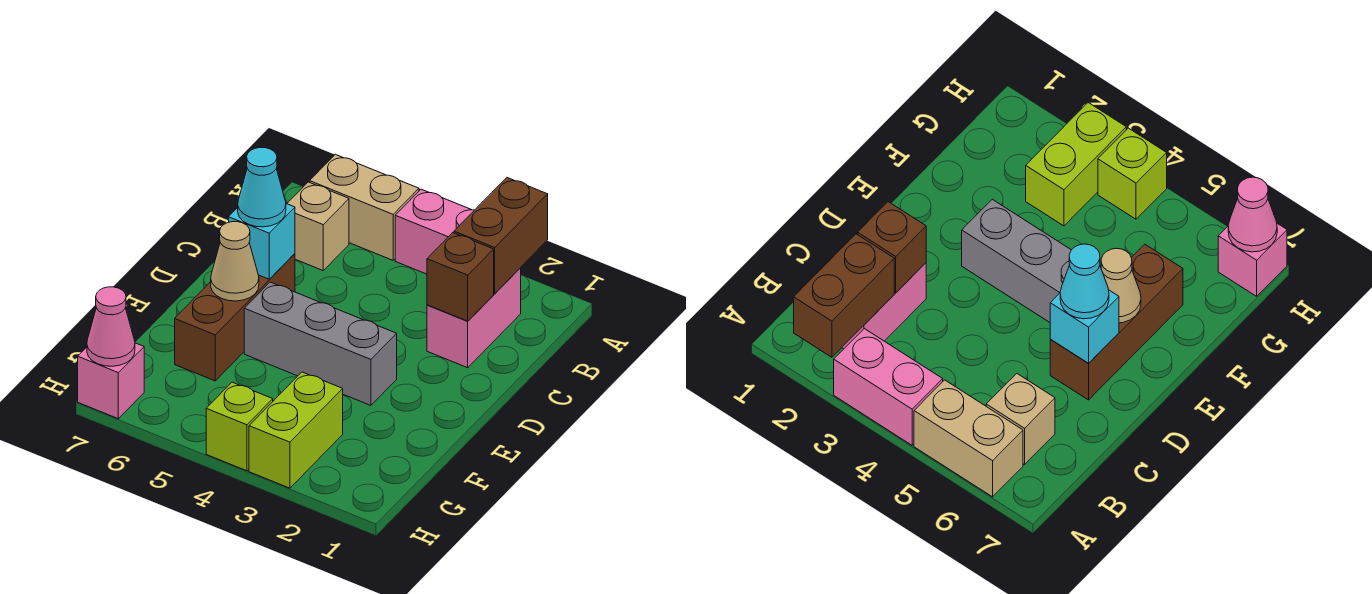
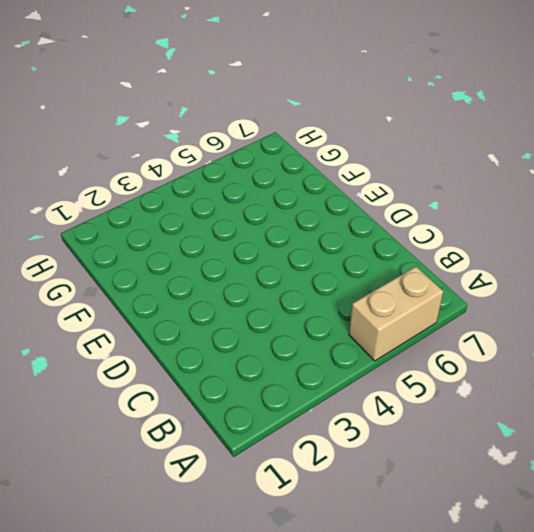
none -> pink 1x2 brick [395,189,474,274]
none -> pink 1x2 brick [427,268,521,368]
none -> tan 1x1 brick [287,182,349,270]

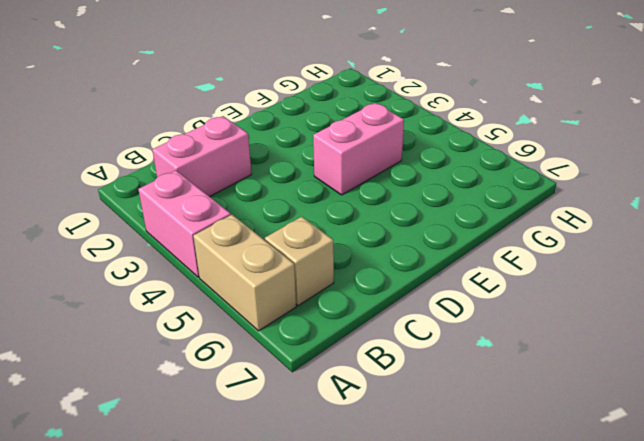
pink 1x2 brick [313,103,404,195] -> grey 1x3 brick [244,282,397,405]
none -> brown 1x3 brick [175,254,295,381]
none -> lime 1x2 brick [249,372,343,488]
none -> lime 1x1 brick [206,382,273,471]

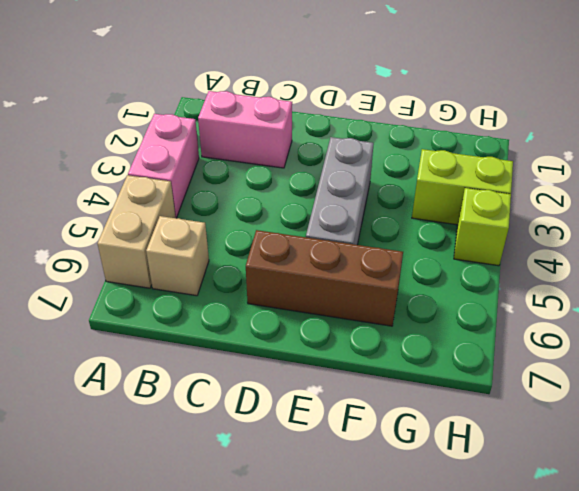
none -> pink 1x1 brick [78,343,144,419]
none -> brown 1x2 brick [454,178,548,293]
none -> brown 1x1 brick [427,233,494,321]

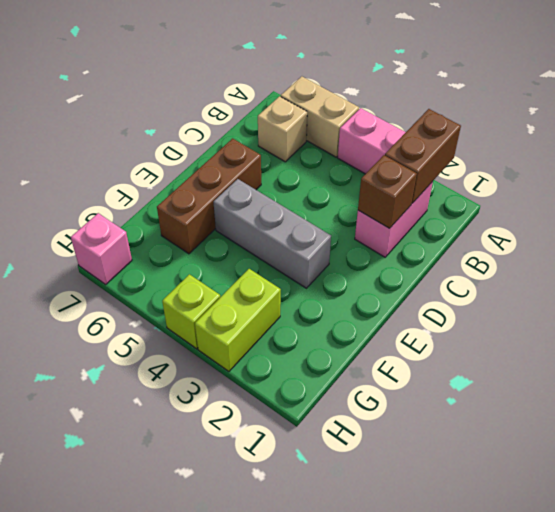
none -> cyan 1x1 brick [229,204,295,279]
none -> tan 1x1 cone [211,222,259,301]
none -> pink 1x1 cone [87,287,135,366]

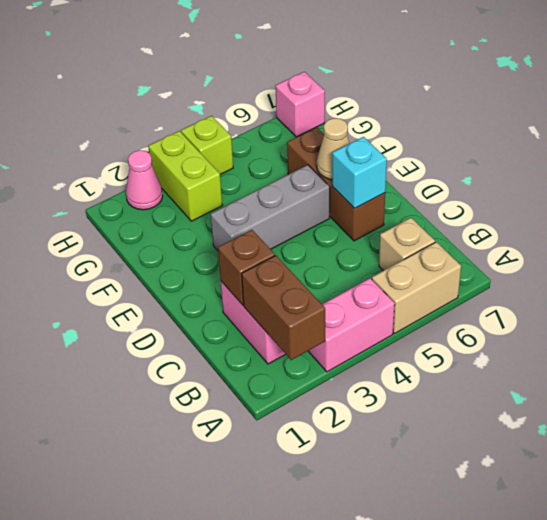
pink 1x1 cone [126,150,163,210] -> pink 1x1 cone moved to [87,287,135,366]
none -> cyan 1x1 cone [238,147,286,227]

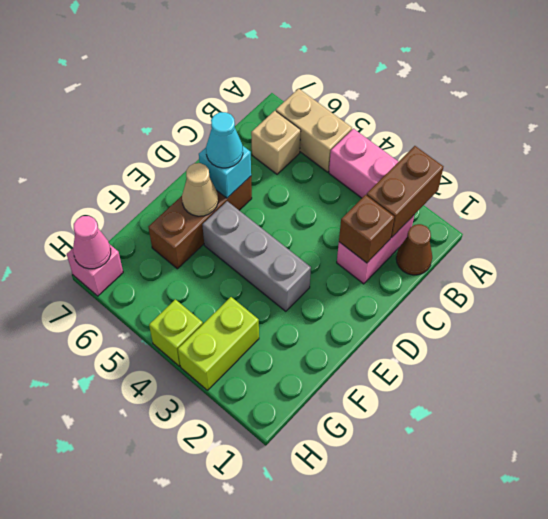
brown 1x1 cone [396,224,432,275] -> none

